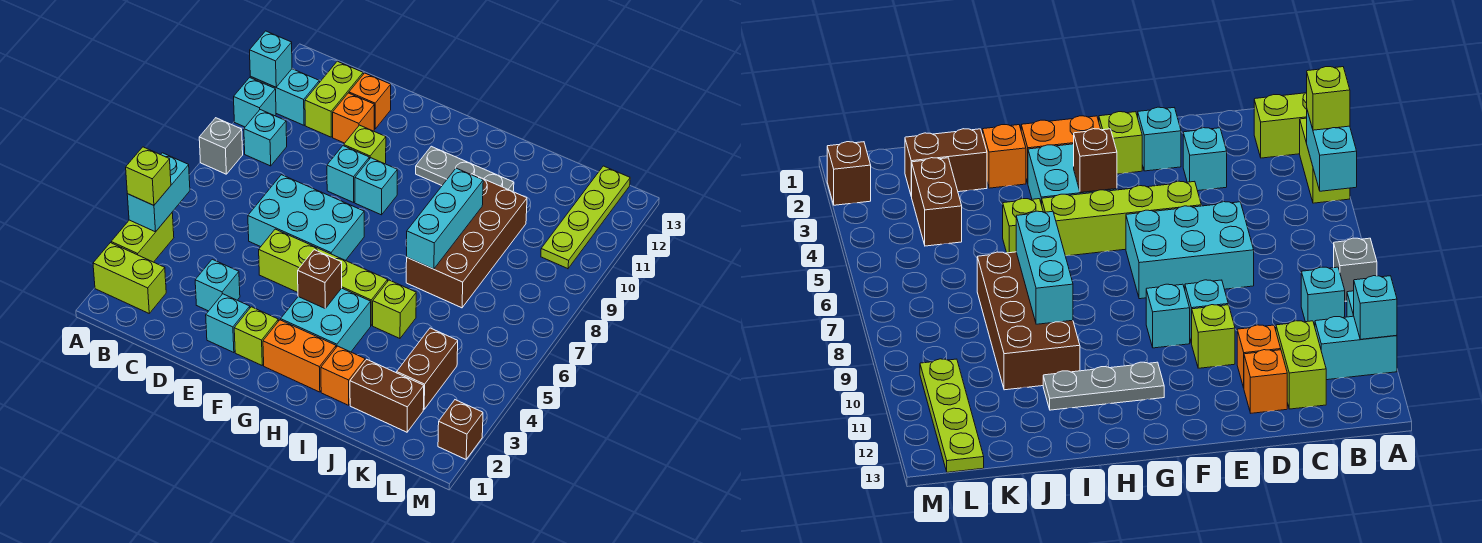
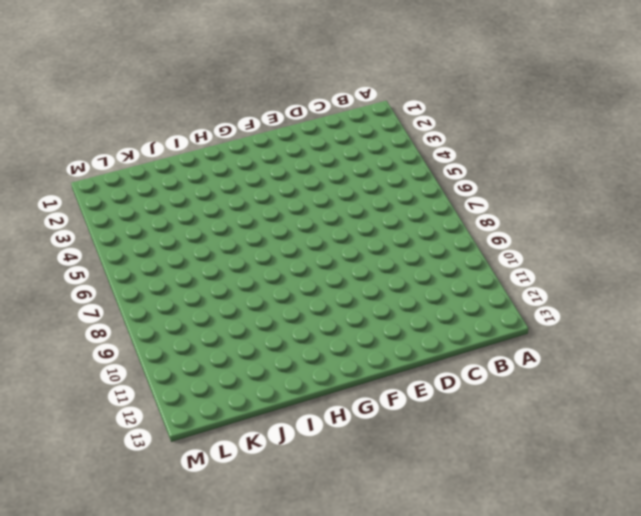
none -> lime 1x2 brick [93,243,166,313]
none -> lime 1x2 brick [111,213,174,262]
none -> grey 1x1 brick [199,118,243,174]
none -> cyan 1x1 brick [234,78,276,127]

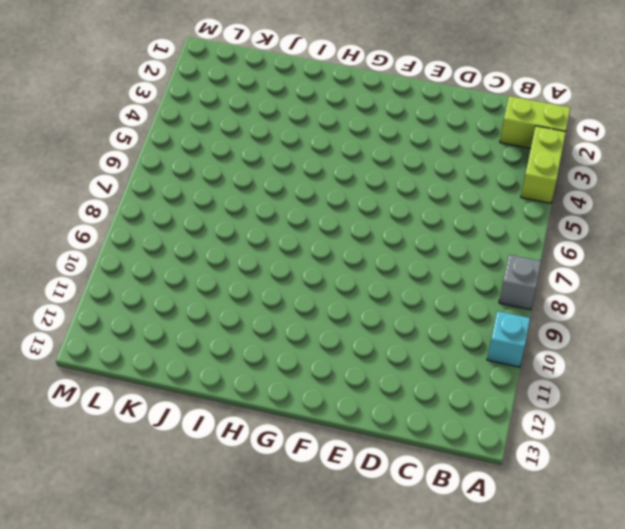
none -> cyan 1x2 brick [250,69,319,125]
none -> cyan 1x1 brick [244,110,287,166]
none -> lime 1x2 brick [305,61,363,137]
none -> cyan 1x1 brick [195,259,240,311]

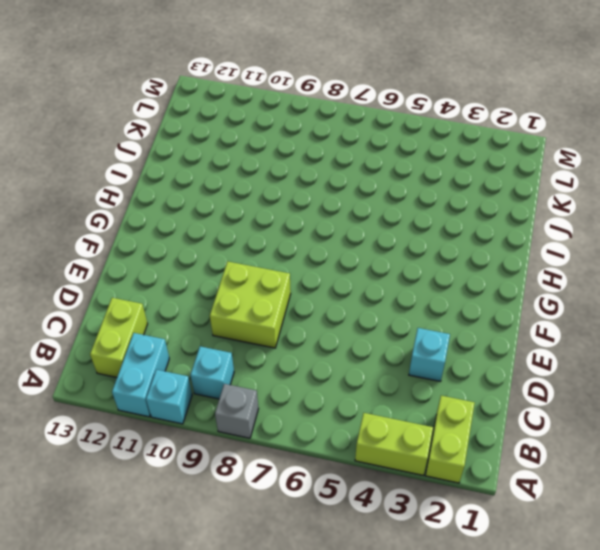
lime 1x2 brick [90,298,148,377] -> lime 1x2 brick turned to [305,61,363,137]
lime 2x2 brick [210,261,291,348] -> cyan 1x1 brick [327,146,369,202]
none -> cyan 2x3 brick [248,175,364,261]
none -> orange 1x1 brick [333,93,374,143]
none -> orange 1x1 brick [349,73,391,129]
none -> cyan 1x1 brick [206,294,250,353]

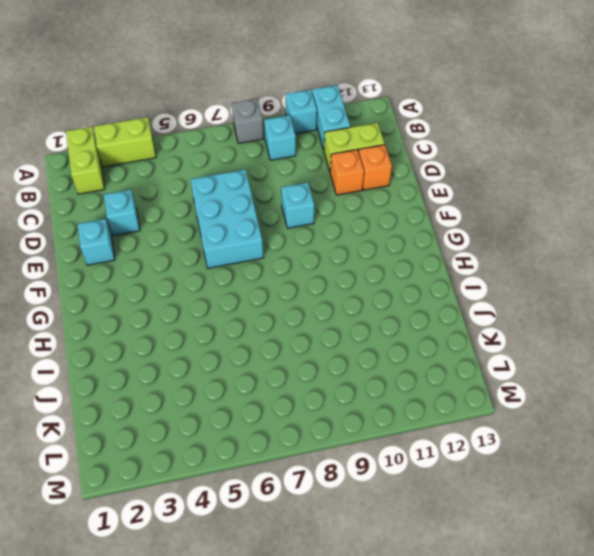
none -> lime 1x4 brick [259,229,388,325]
none -> lime 1x1 brick [344,125,386,164]
none -> lime 1x1 brick [234,307,278,365]
none -> cyan 1x1 brick [355,158,397,215]

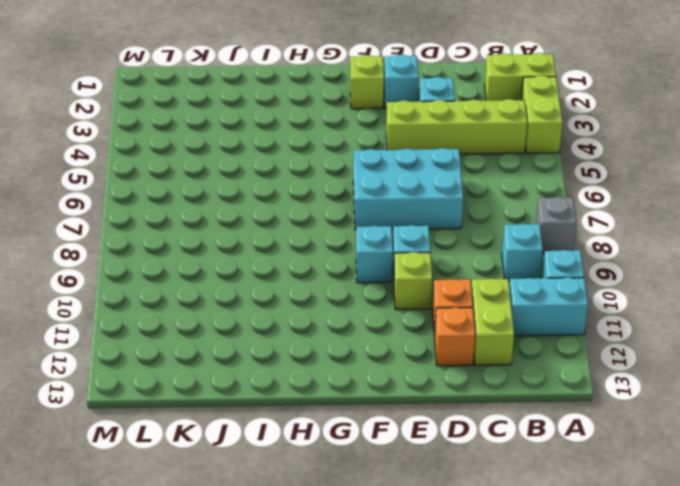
lime 1x4 brick [386,99,527,154] -> lime 1x4 brick moved to [259,229,388,325]
none -> orange 1x2 brick [263,320,336,392]
none -> cyan 2x2 brick [281,288,371,352]
none -> grey 1x3 plate [416,146,514,191]
none -> orange 1x1 brick [321,346,365,405]

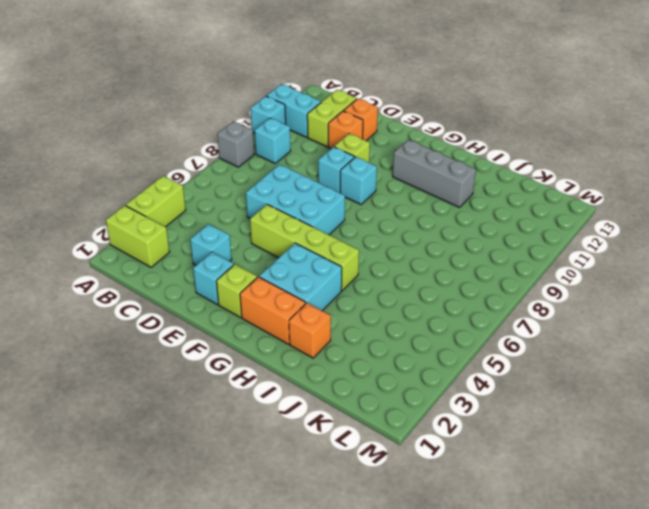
grey 1x3 brick [393,140,476,207] -> grey 1x3 plate [416,146,514,191]
none -> lime 1x1 brick [373,280,416,338]
none -> brown 2x4 brick [406,174,527,308]
none -> brown 1x2 brick [350,360,424,432]
none -> brown 1x2 brick [397,328,458,409]

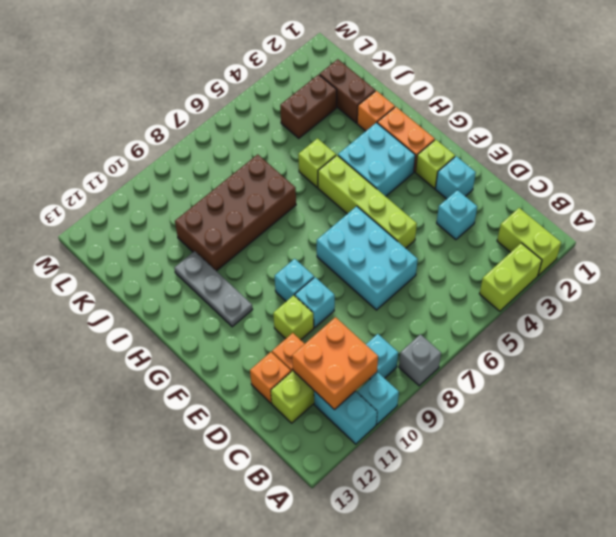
orange 2x2 brick [292,317,378,410] -> none
none -> lime 1x4 plate [541,166,630,269]
none -> brown 1x1 brick [438,400,483,459]
none -> cyan 1x2 brick [127,153,190,232]
none -> cyan 1x1 brick [250,31,292,87]

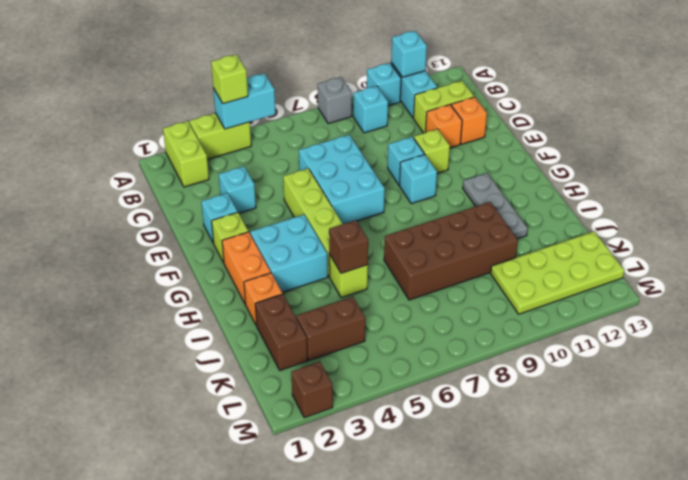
brown 1x1 brick [329,220,368,273] -> brown 1x1 brick moved to [298,250,342,308]
lime 2x4 plate [491,231,624,314] -> lime 1x4 plate [541,166,630,269]
none -> cyan 1x3 brick [407,168,483,269]

